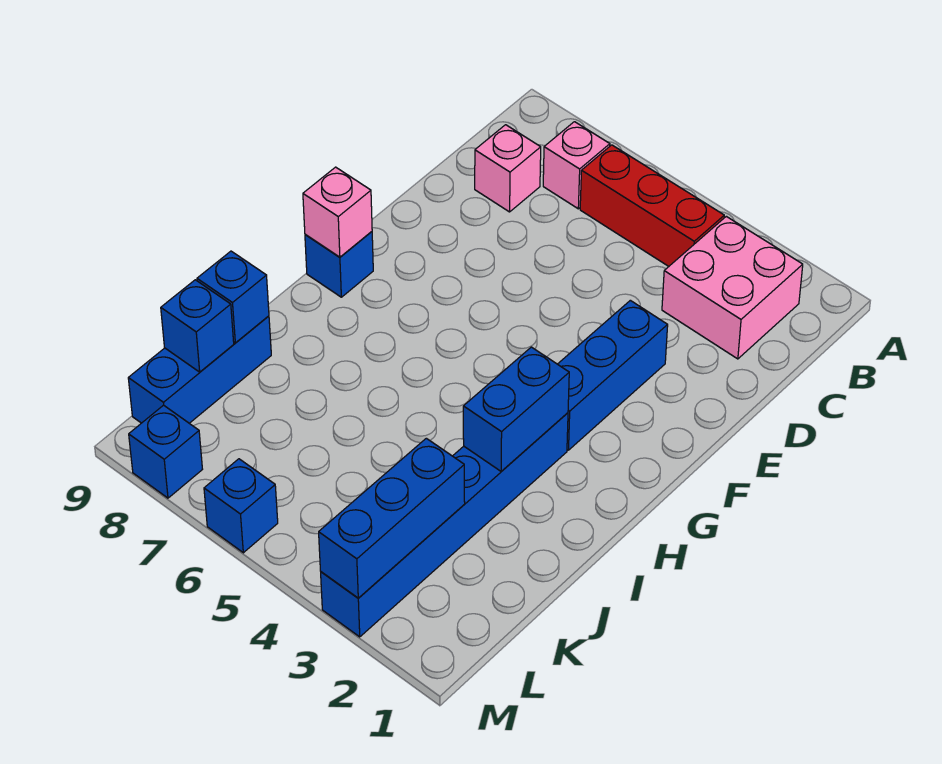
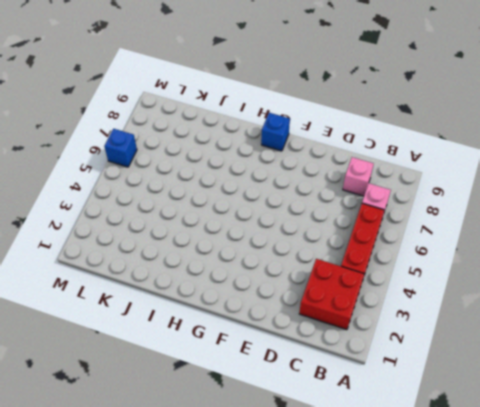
red 2x2 brick [299,259,364,330] -> pink 2x2 brick [662,216,803,359]
none -> blue 1x3 brick [558,300,668,450]
none -> blue 1x6 brick [321,413,568,637]
none -> blue 1x3 brick [128,316,271,423]

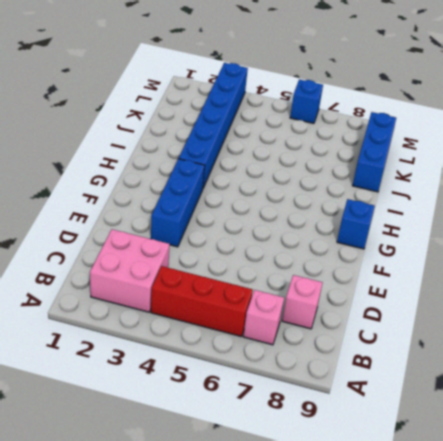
none -> blue 1x1 brick [129,405,203,498]
none -> pink 1x1 brick [303,167,372,257]
none -> blue 1x2 brick [463,347,569,471]

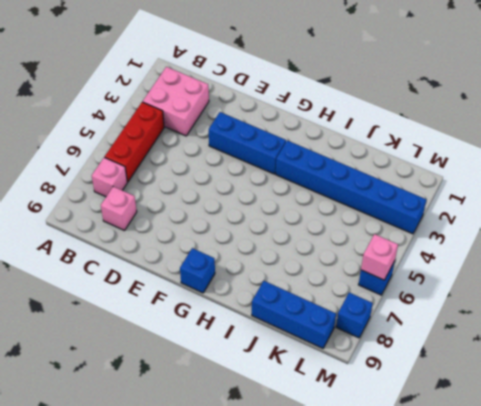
pink 1x1 brick [361,234,398,280] -> pink 1x1 brick moved to [303,167,372,257]
none -> blue 1x2 brick [463,347,569,471]
none -> blue 1x1 brick [197,251,269,343]
none -> blue 1x3 brick [319,438,465,598]

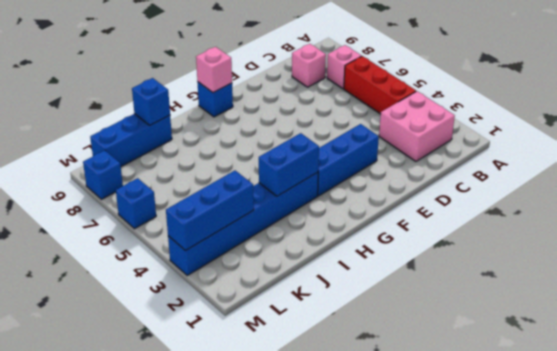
none -> blue 1x1 brick [161,280,234,372]

